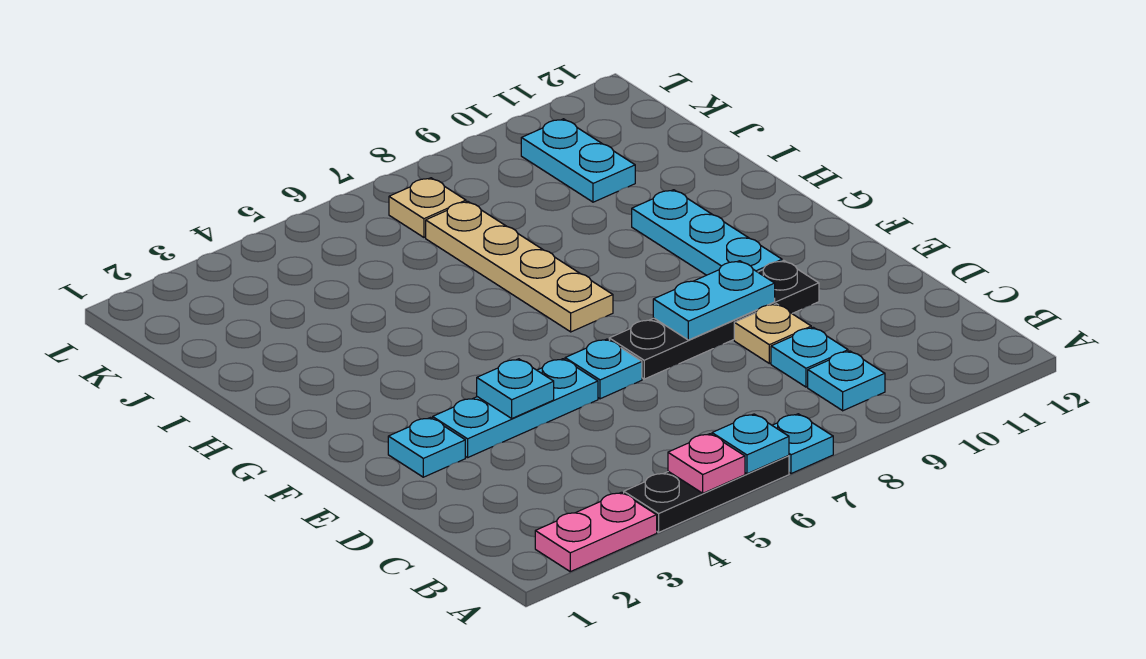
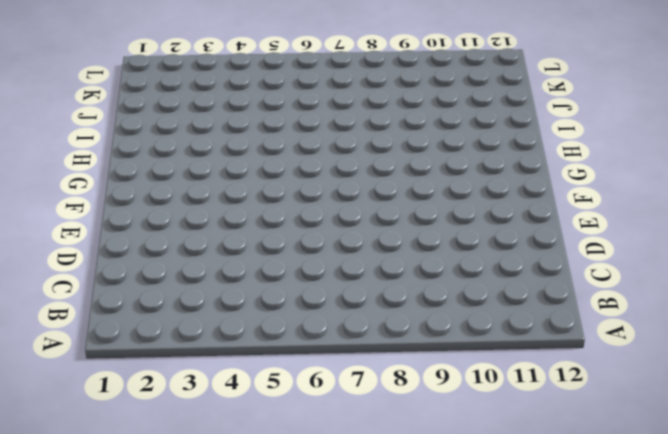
none -> pink 1x2 plate [535,492,657,572]
none -> black 1x3 plate [624,455,789,532]
none -> cyan 1x1 plate [772,414,833,474]

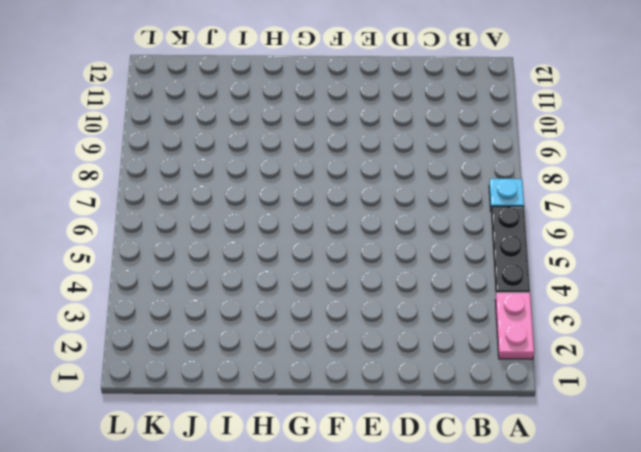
none -> cyan 1x1 plate [808,351,885,411]
none -> cyan 1x1 plate [771,327,848,387]
none -> tan 1x1 plate [734,304,811,363]

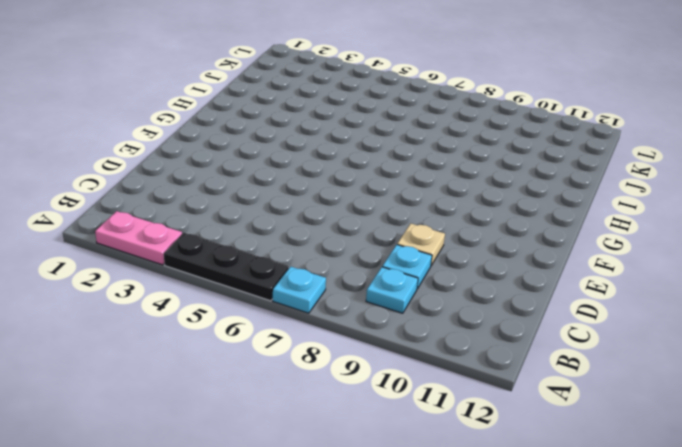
none -> cyan 1x1 plate [388,418,465,477]
none -> cyan 1x3 plate [433,359,598,458]
none -> cyan 1x1 plate [565,339,642,399]

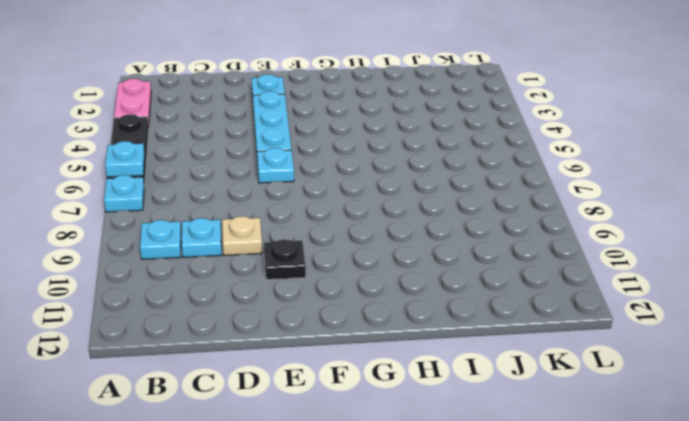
black 1x1 plate [264,239,306,280] -> black 1x4 plate [609,261,819,379]
none -> cyan 1x3 plate [632,190,782,275]
none -> tan 1x4 plate [426,201,613,332]
none -> cyan 1x2 plate [521,119,635,202]

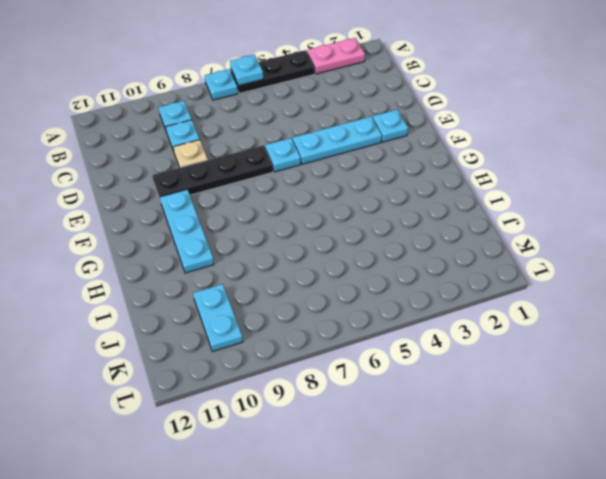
none -> tan 1x4 plate [426,201,613,332]
none -> tan 1x1 plate [389,178,466,237]
none -> pink 1x1 plate [668,434,745,493]

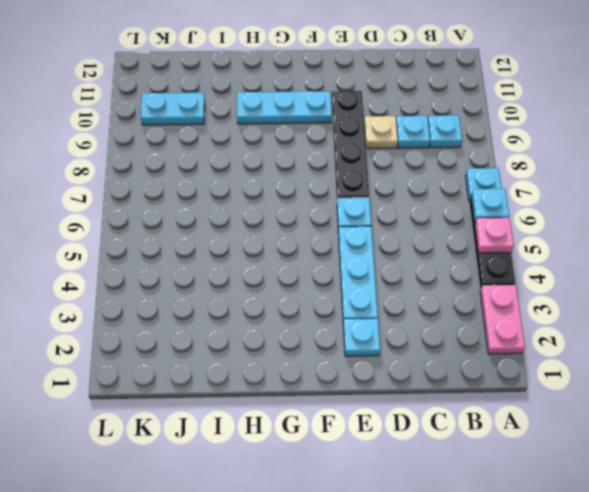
none -> tan 1x4 plate [426,201,613,332]
none -> tan 1x1 plate [389,178,466,237]
none -> cyan 1x1 plate [477,359,554,418]

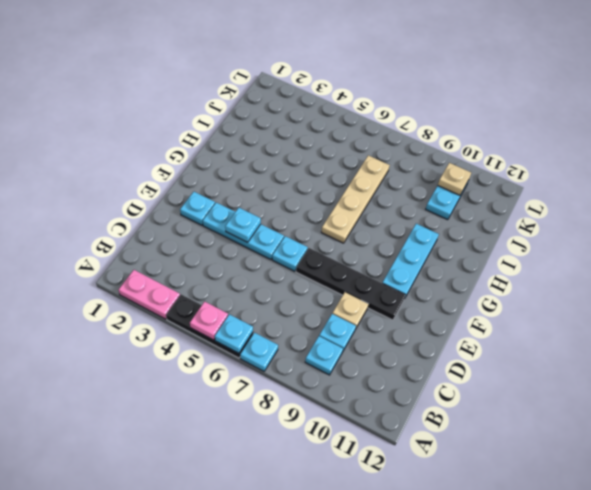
tan 1x1 plate [438,163,471,195] -> tan 1x1 plate moved to [389,178,466,237]
none -> cyan 1x2 plate [653,261,775,340]

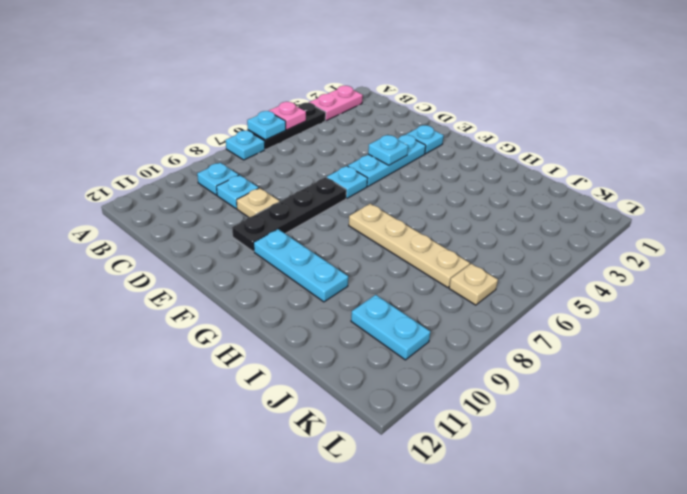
none -> cyan 1x2 plate [653,261,775,340]

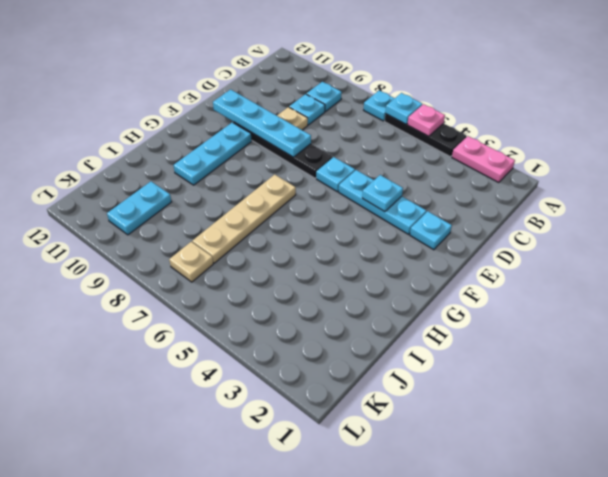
cyan 1x4 plate [213,90,311,157] -> cyan 1x2 plate [653,261,775,340]

